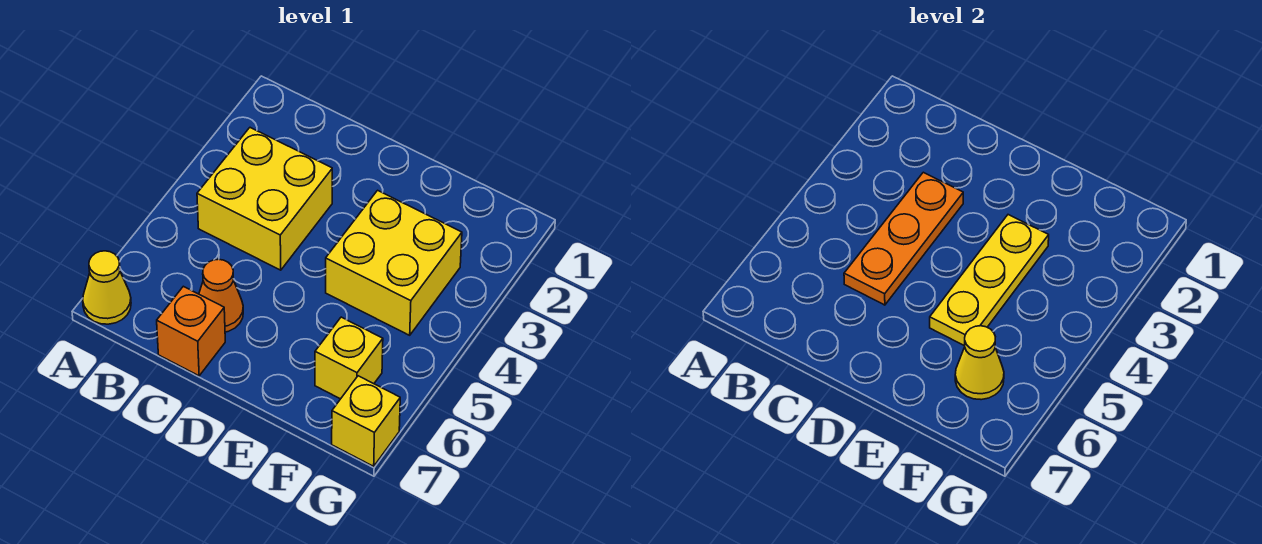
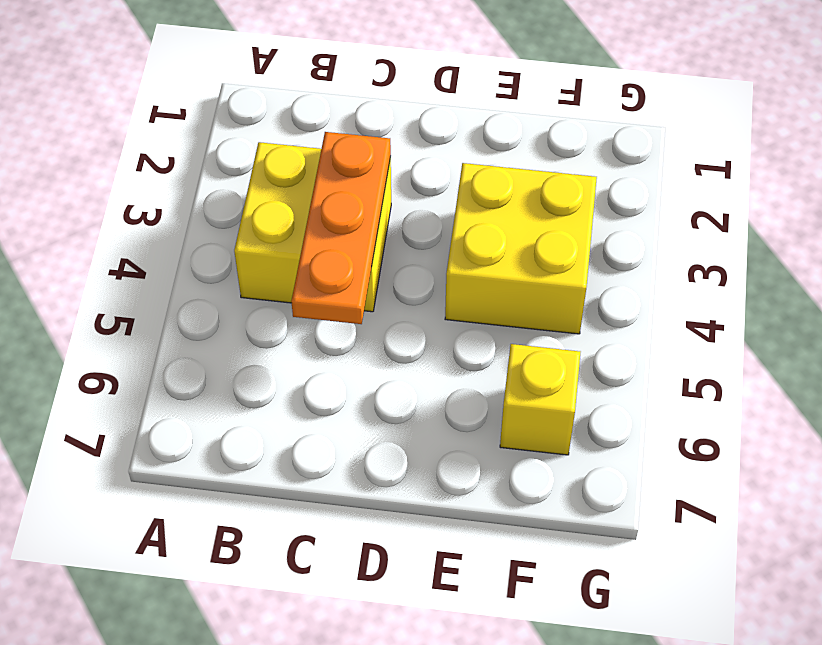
none -> yellow 1x1 cone [83,251,131,324]
none -> orange 1x1 cone [199,259,243,332]

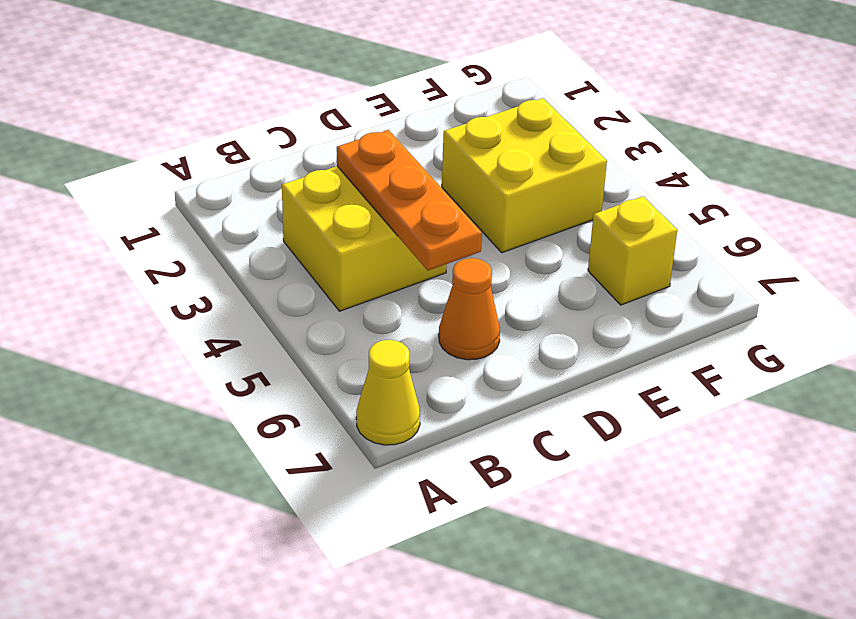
none -> orange 1x1 brick [157,286,225,376]
none -> yellow 1x1 brick [332,376,400,466]

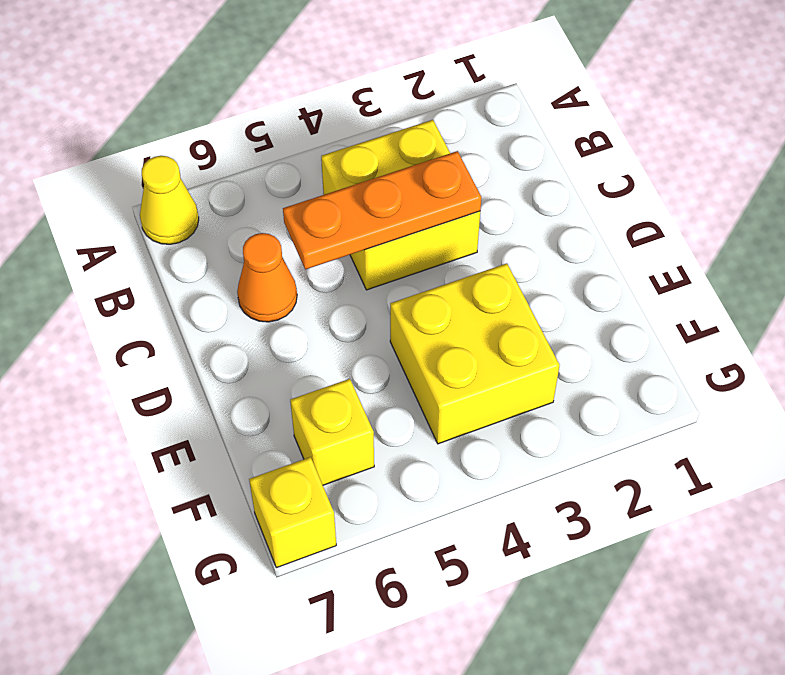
none -> orange 1x1 brick [157,286,225,376]
none -> yellow 1x3 plate [930,215,1049,346]

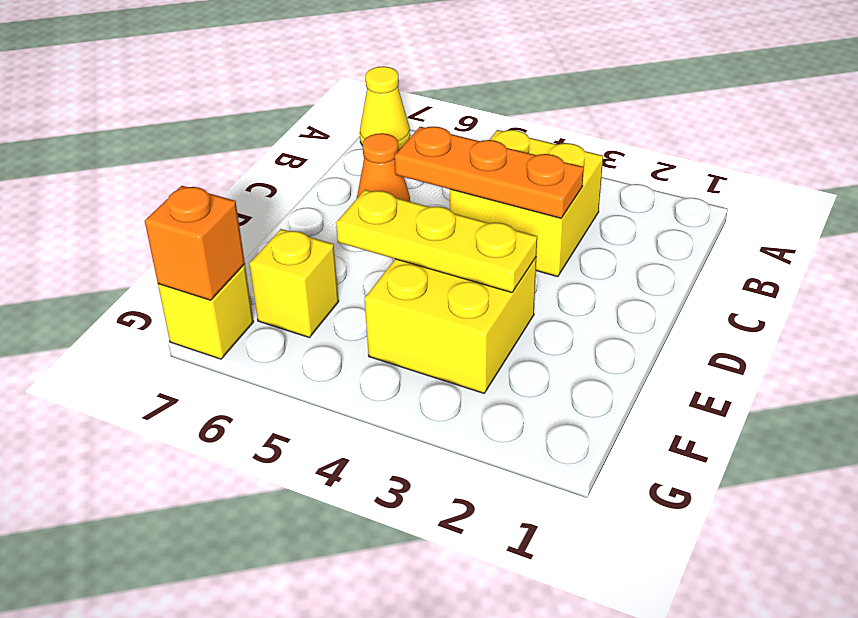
orange 1x1 brick [145,186,245,300] -> orange 1x1 brick moved to [157,286,225,376]
none -> yellow 1x1 cone [955,326,1004,400]

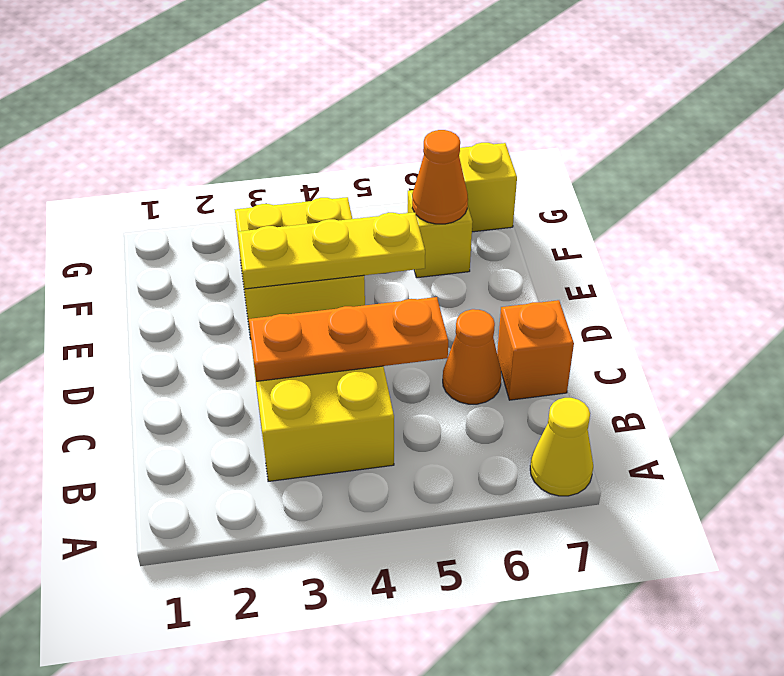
orange 1x1 cone [412,130,468,224] -> yellow 1x1 cone [955,326,1004,400]

